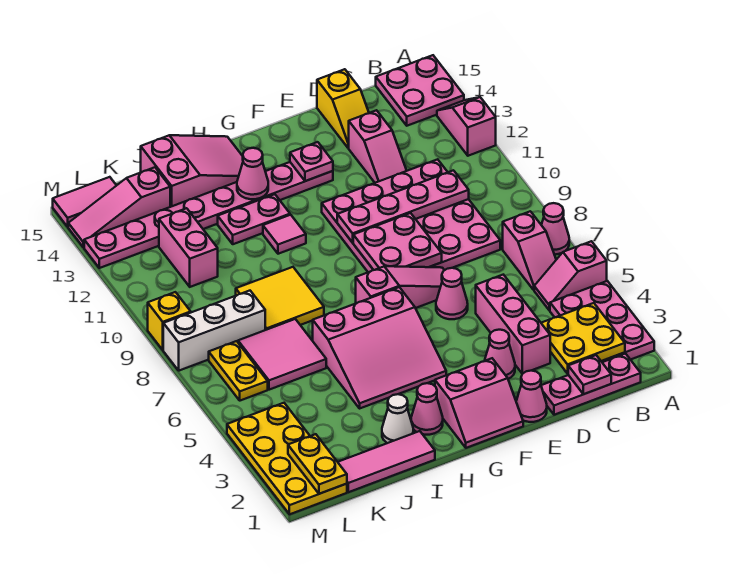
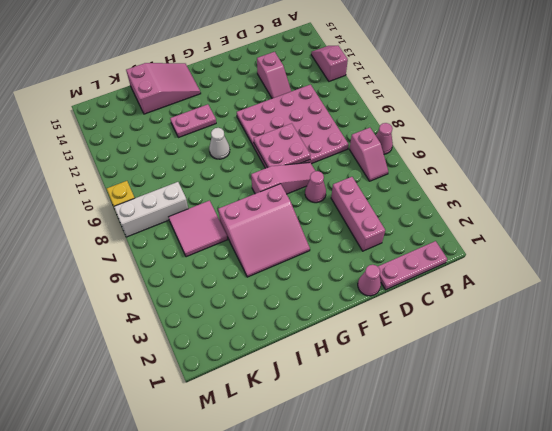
white 1x1 cone [209,128,230,159] -> white 1x1 cone moved to [382,394,413,443]
none -> pink 2x3 plate [550,281,654,362]
none -> pink 1x2 slope [534,241,607,311]
none -> pink 2x2 plate [376,55,464,126]
none -> yellow 1x2 slope [317,69,369,148]

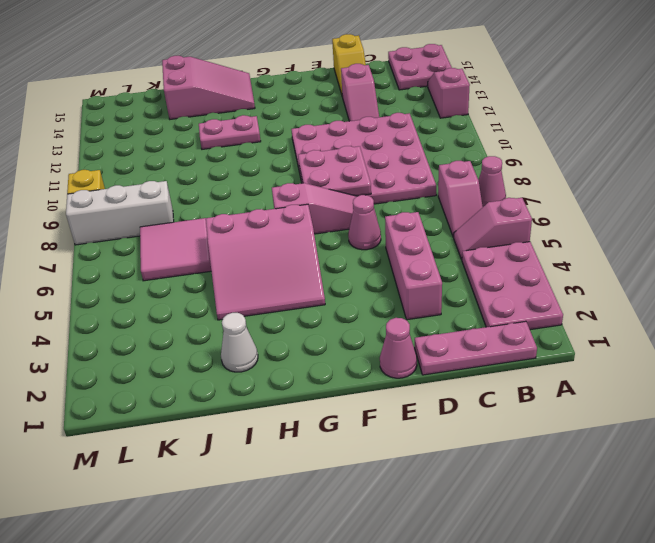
none -> pink 1x1 cone [485,330,515,379]
none -> pink 2x2 slope [435,358,523,448]
none -> pink 1x8 plate [84,162,333,268]
none -> pink 1x1 cone [411,383,443,435]

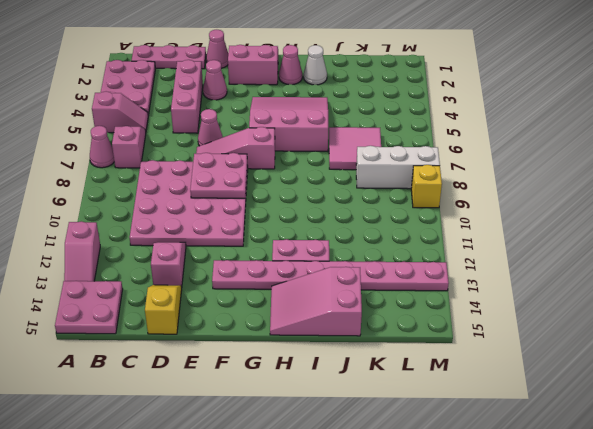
none -> pink 1x1 tile [263,215,306,254]
none -> pink 1x3 tile [338,431,435,492]
none -> yellow 2x2 tile [236,267,324,330]
none -> pink 1x2 brick [159,208,218,287]

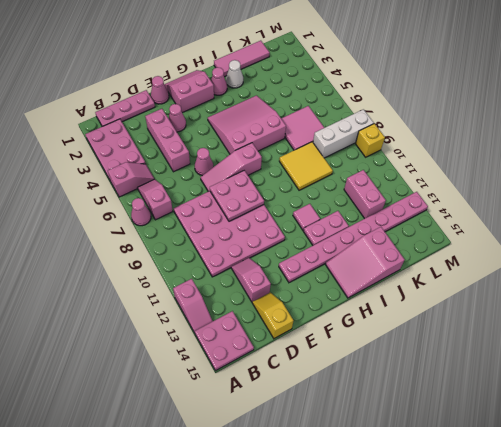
none -> pink 1x3 slope [68,167,170,248]
none -> yellow 2x4 plate [227,403,347,514]
none -> yellow 1x2 plate [209,341,268,401]
none -> pink 1x2 tile [53,177,117,227]

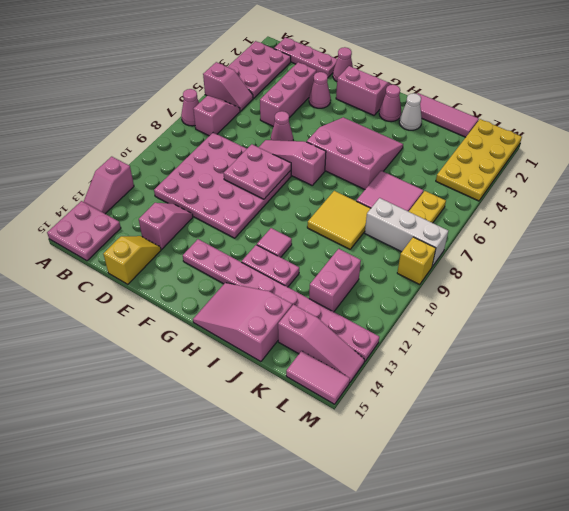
none -> yellow 2x2 plate [541,303,625,373]
none -> pink 1x1 plate [568,355,611,394]
none -> pink 1x4 plate [337,170,469,243]
none -> pink 1x1 plate [290,142,333,181]

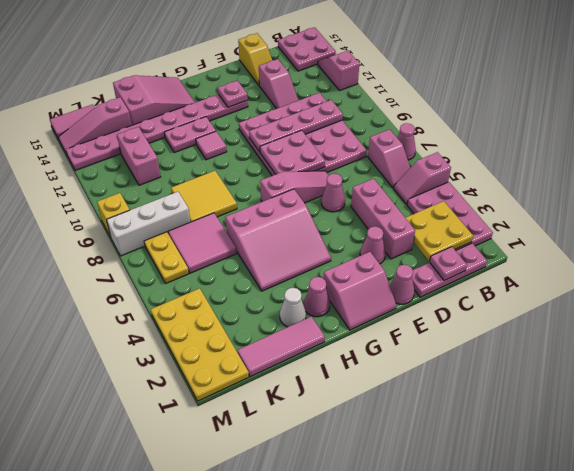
none -> pink 1x1 cone [237,148,268,199]
none -> yellow 1x2 plate [288,434,347,494]

